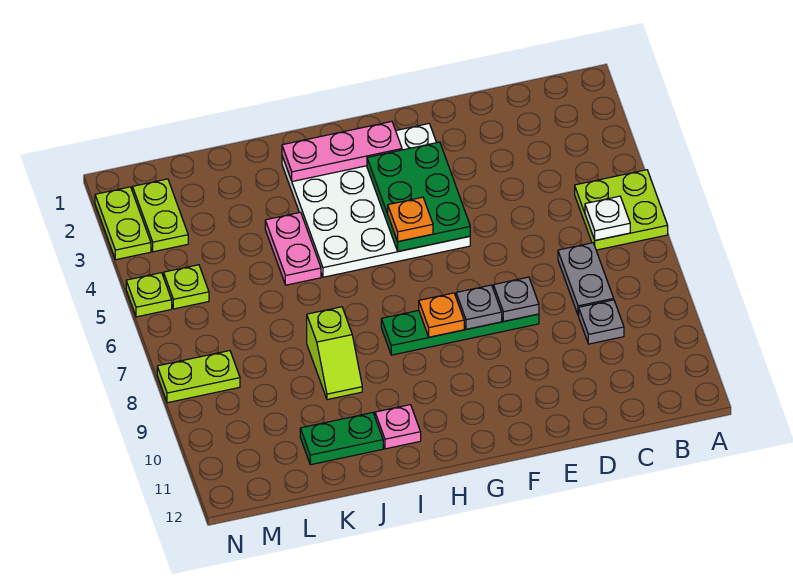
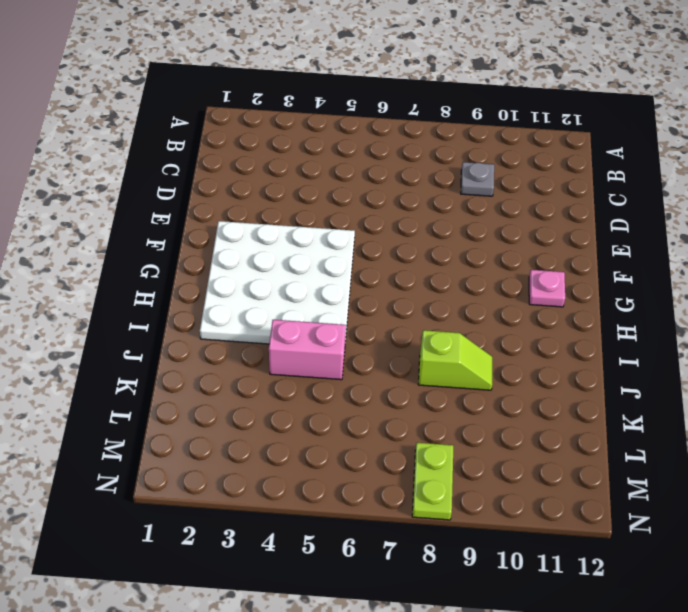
pink 1x1 plate [529,270,565,307] -> pink 1x1 plate moved to [375,405,421,449]
pink 1x2 brick [269,320,346,380] -> pink 1x2 plate [265,212,321,285]
none -> lime 2x2 plate [575,170,668,250]
none -> grey 1x2 plate [558,243,614,316]
none -> green 1x4 plate [381,310,539,355]

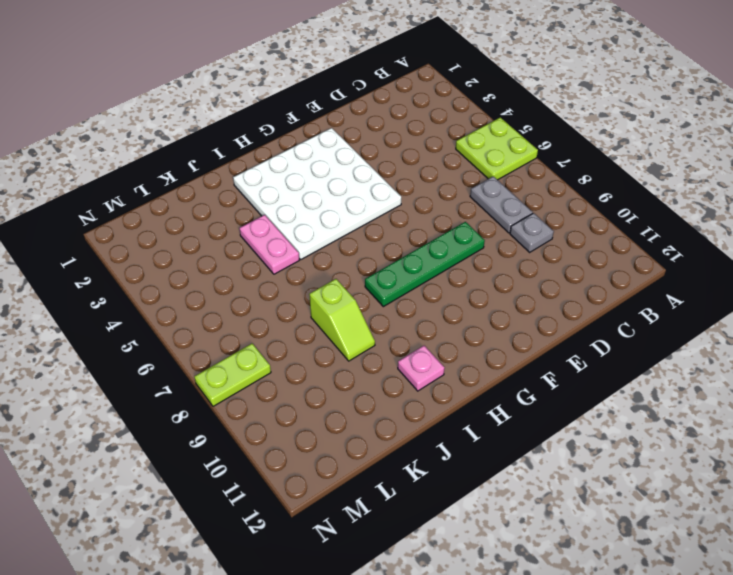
none -> green 1x2 plate [300,413,383,465]
none -> lime 1x2 plate [132,179,188,252]
none -> lime 1x1 plate [164,265,209,309]

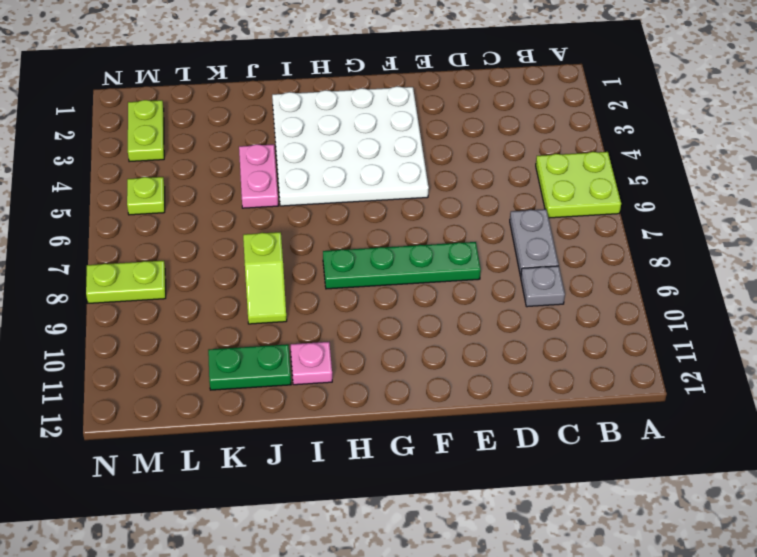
none -> lime 1x2 plate [95,187,151,260]
none -> lime 1x1 plate [126,273,172,317]
none -> white 1x1 plate [585,196,630,240]

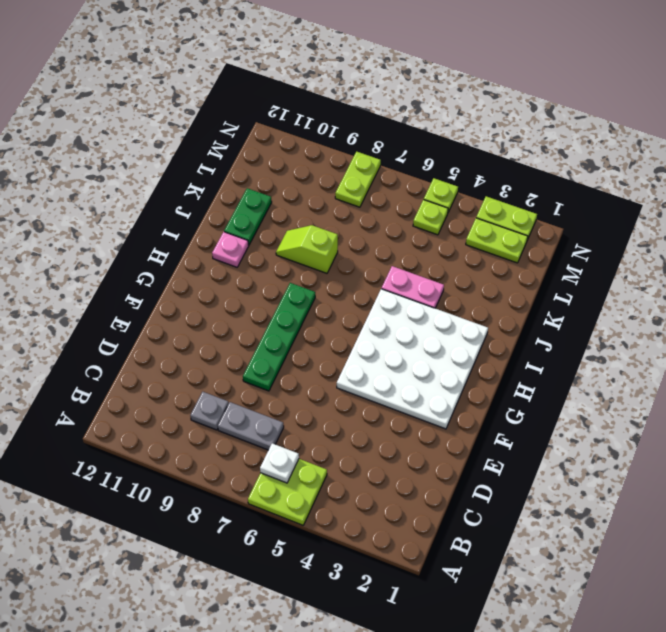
none -> grey 1x1 plate [493,277,539,321]
none -> green 2x3 plate [367,142,470,251]
none -> grey 1x1 plate [456,285,502,329]

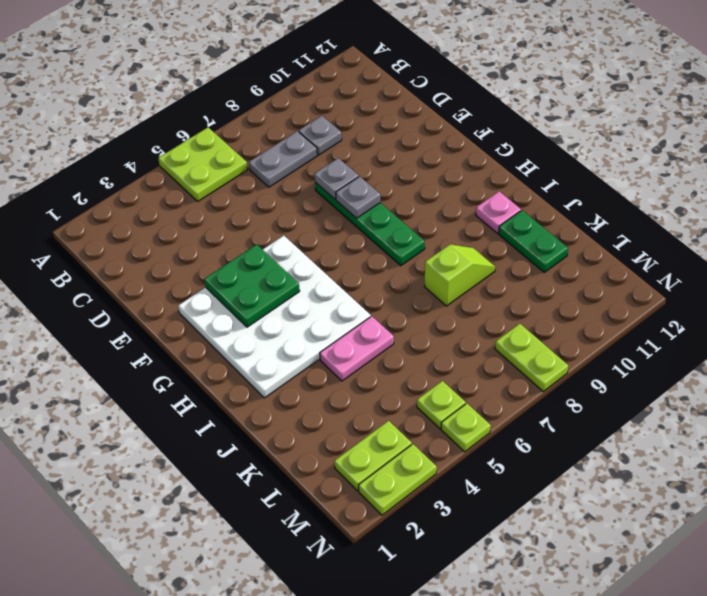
green 2x2 plate [204,244,300,327] -> green 2x3 plate [367,142,470,251]
none -> white 1x1 plate [585,196,630,240]
none -> pink 1x3 plate [282,121,402,181]
none -> orange 1x1 plate [419,293,464,337]

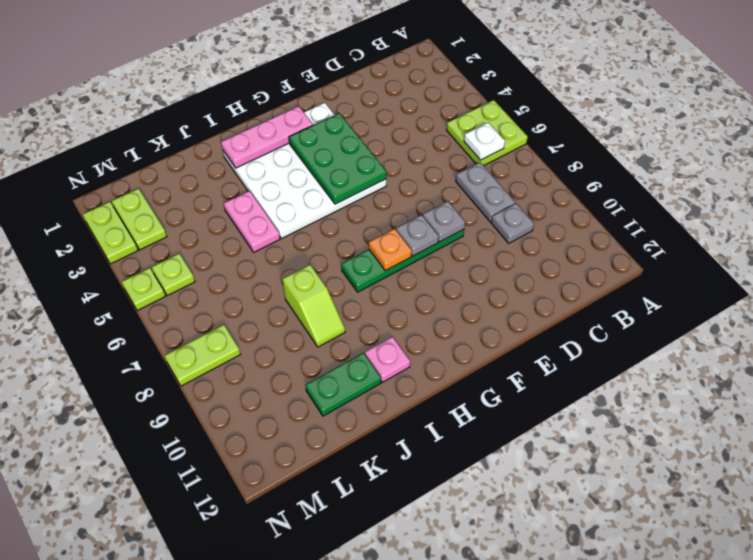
none -> orange 1x1 plate [388,197,433,241]

